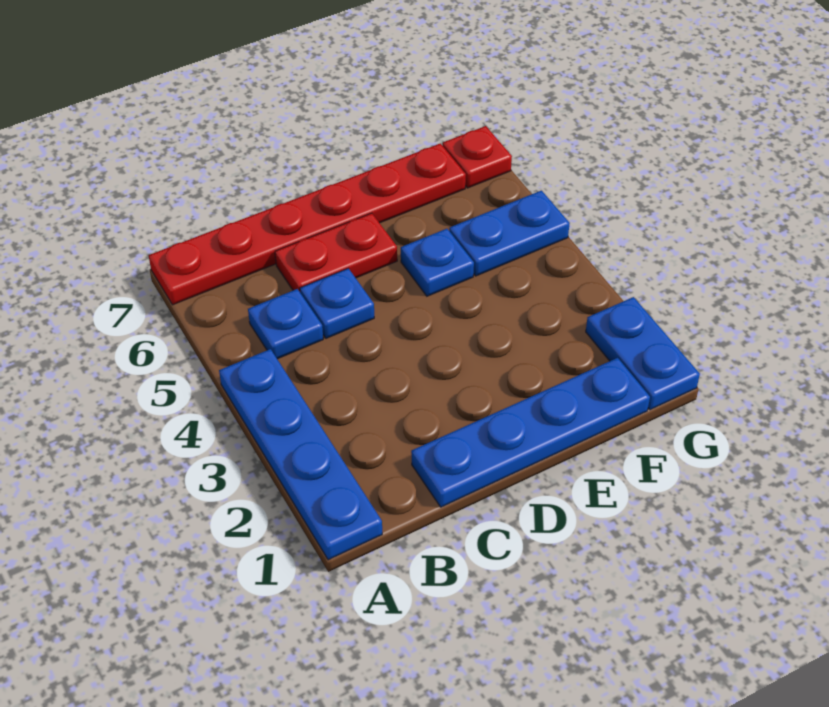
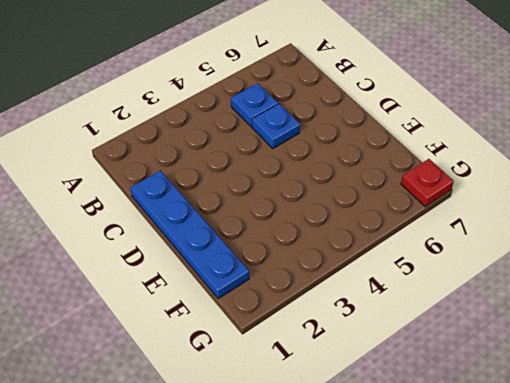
none -> blue 1x4 plate [219,349,382,560]
none -> red 1x6 plate [148,144,466,305]

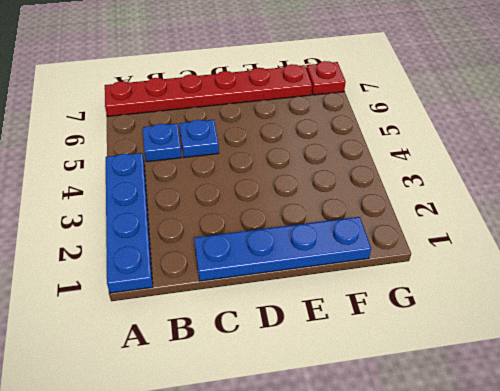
none -> red 1x2 plate [275,213,397,292]
none -> blue 1x1 plate [401,229,474,296]

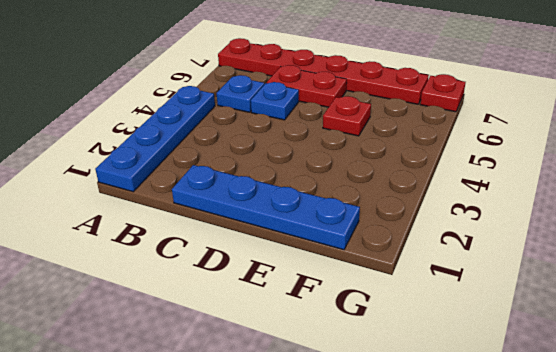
red 1x1 plate [323,96,371,136] -> blue 1x1 plate [401,229,474,296]
none -> blue 1x2 plate [449,191,570,276]
none -> blue 1x2 plate [586,297,700,410]

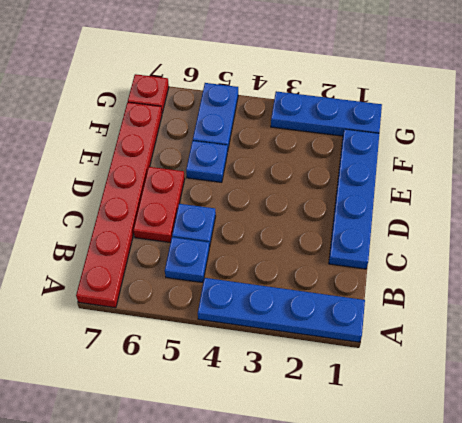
blue 1x3 plate [271,91,382,136] -> blue 1x2 plate [586,297,700,410]

